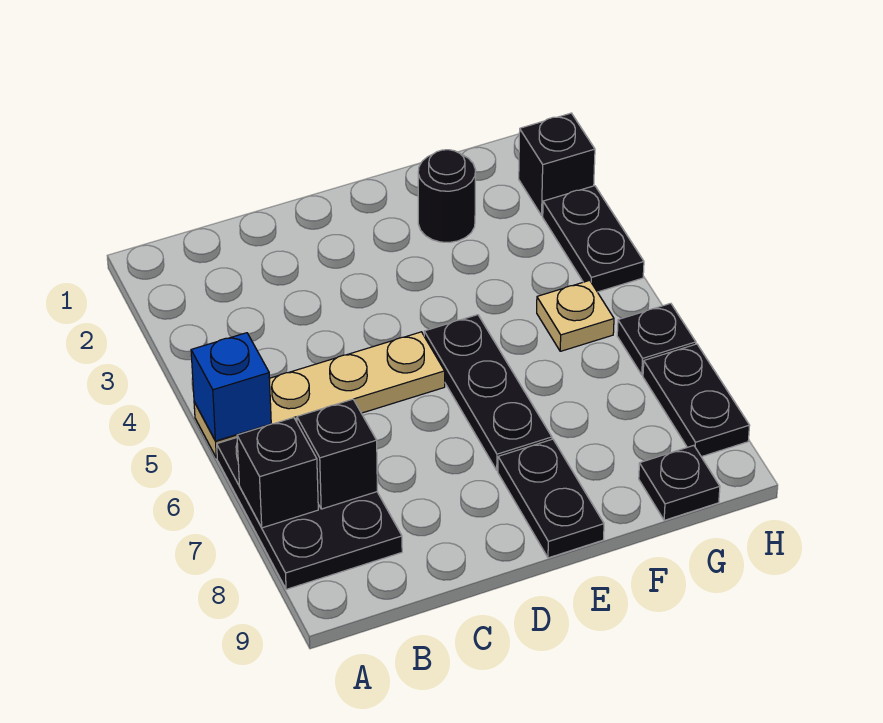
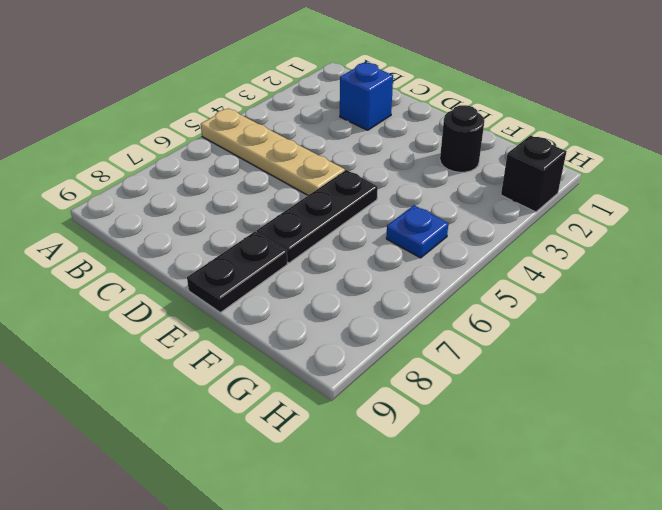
blue 1x1 brick [340,63,393,130] -> blue 1x1 brick moved to [191,333,271,441]
blue 1x1 plate [386,205,448,258] -> tan 1x1 plate [537,280,614,351]
none -> black 2x3 plate [217,419,402,589]
none -> black 1x1 plate [639,446,720,520]
none -> black 1x2 plate [543,186,644,292]

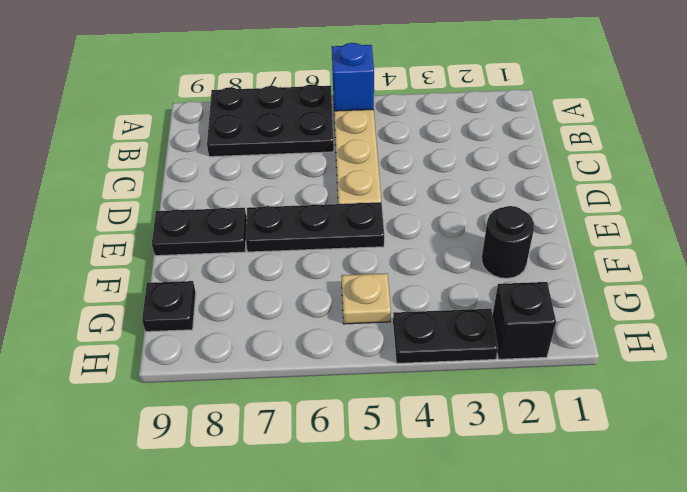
none -> black 1x1 plate [617,303,696,375]
none -> black 1x2 plate [643,344,750,457]
none -> black 1x1 brick [237,418,318,528]

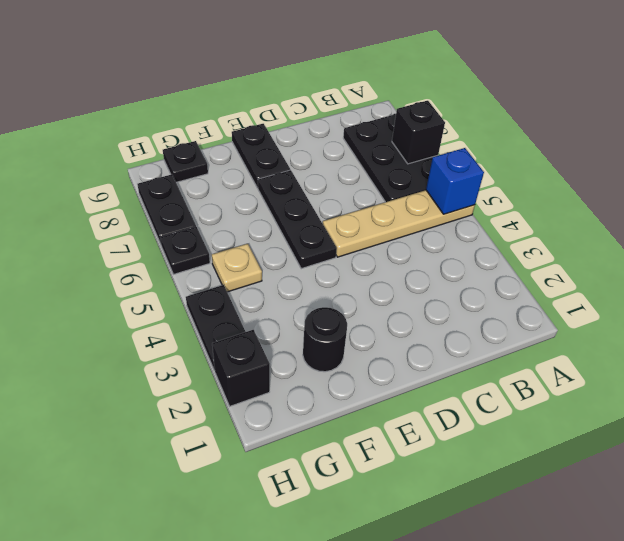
none -> black 1x1 brick [297,399,377,509]

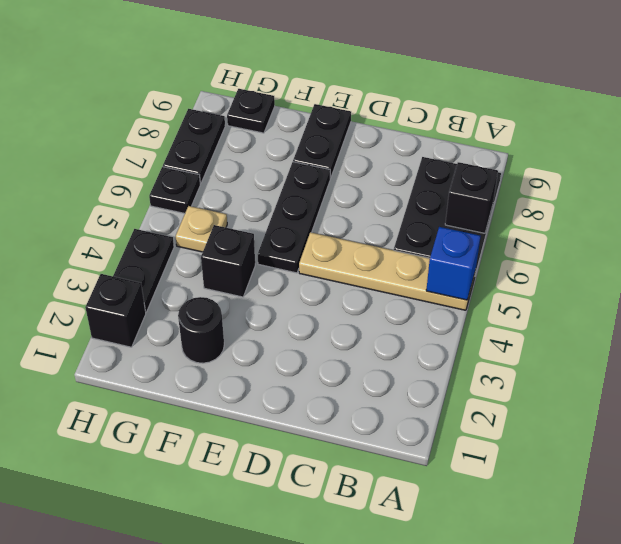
black 1x1 brick [201,225,255,297] -> black 1x1 brick moved to [297,399,377,509]

